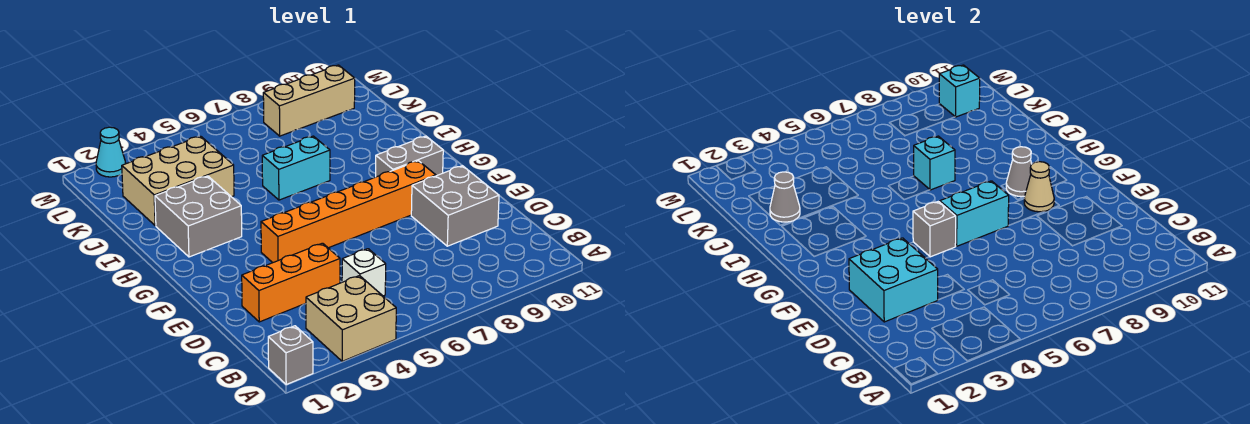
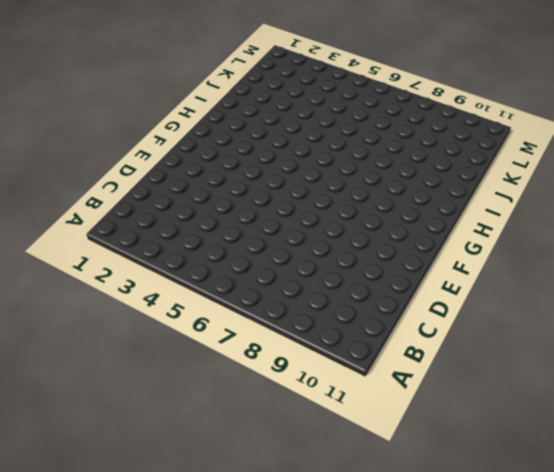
none -> grey 1x1 brick [268,326,313,384]
none -> tan 2x2 brick [306,276,396,361]
none -> white 1x1 brick [342,249,386,296]

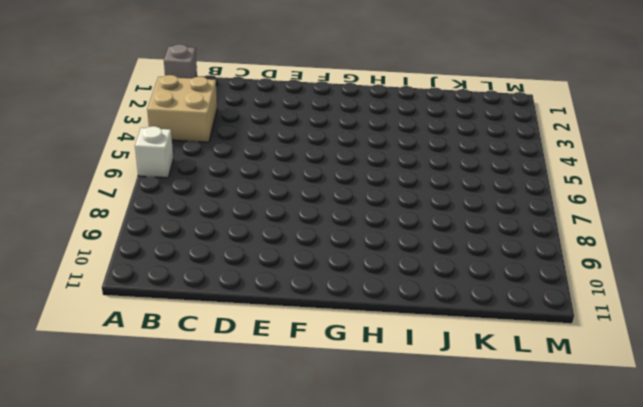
white 1x1 brick [135,126,173,178] -> white 1x1 brick moved to [342,249,386,296]
none -> orange 1x3 brick [242,243,340,322]
none -> grey 2x2 brick [411,166,499,246]
none -> orange 1x6 brick [261,161,436,263]

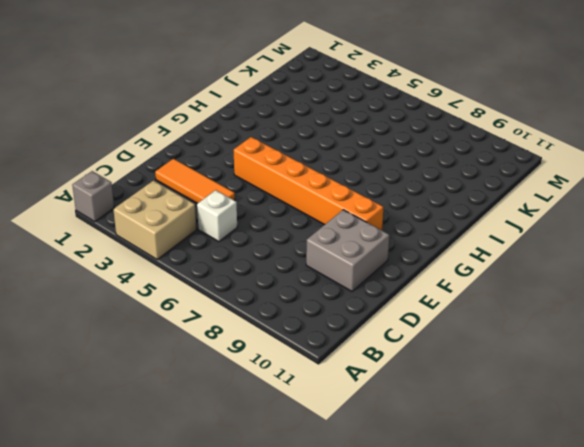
orange 1x3 tile [155,159,235,204] -> orange 1x3 brick [242,243,340,322]
none -> grey 1x2 brick [376,136,443,177]
none -> grey 2x2 brick [155,176,242,257]
none -> cyan 1x2 brick [262,136,330,200]

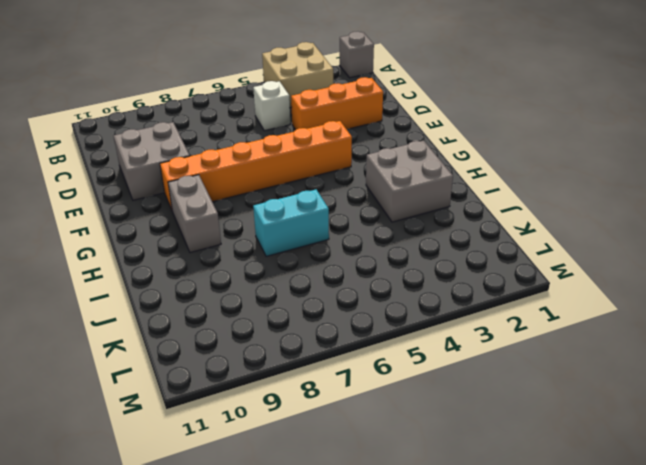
grey 1x2 brick [168,175,221,253] -> grey 1x2 brick turned to [376,136,443,177]
none -> tan 2x3 brick [122,136,234,226]
none -> tan 1x3 brick [263,65,355,136]
none -> cyan 1x1 cone [96,127,126,177]

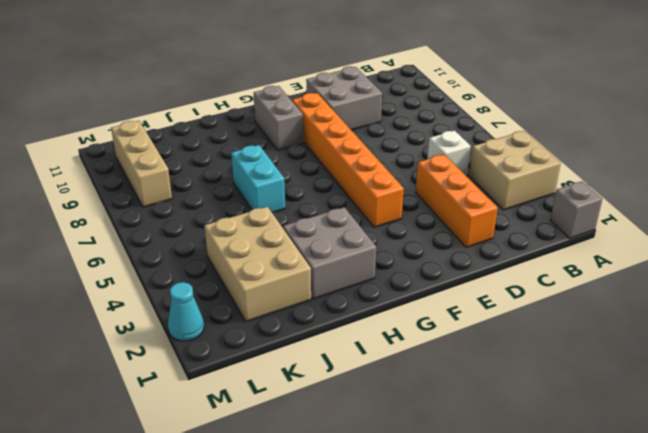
none -> cyan 2x2 brick [849,238,938,322]
none -> grey 1x1 brick [913,201,956,257]
none -> cyan 1x2 brick [940,181,1009,246]

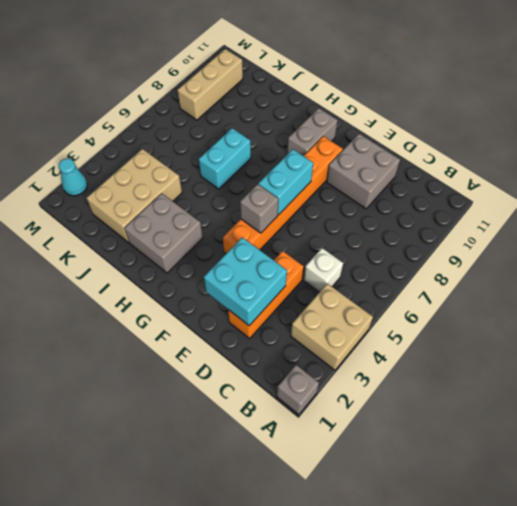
none -> tan 1x1 cone [1024,162,1054,212]
none -> grey 1x1 cone [1006,147,1032,197]
none -> cyan 1x1 brick [914,136,955,190]

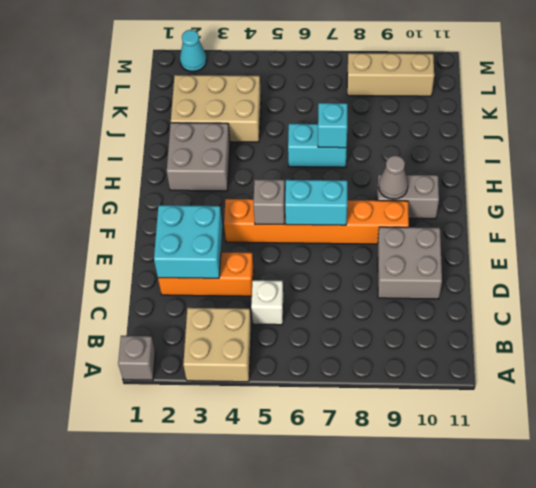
none -> tan 1x1 cone [1024,162,1054,212]
none -> grey 1x1 cone [770,172,800,222]
none -> cyan 1x1 brick [939,65,980,117]

